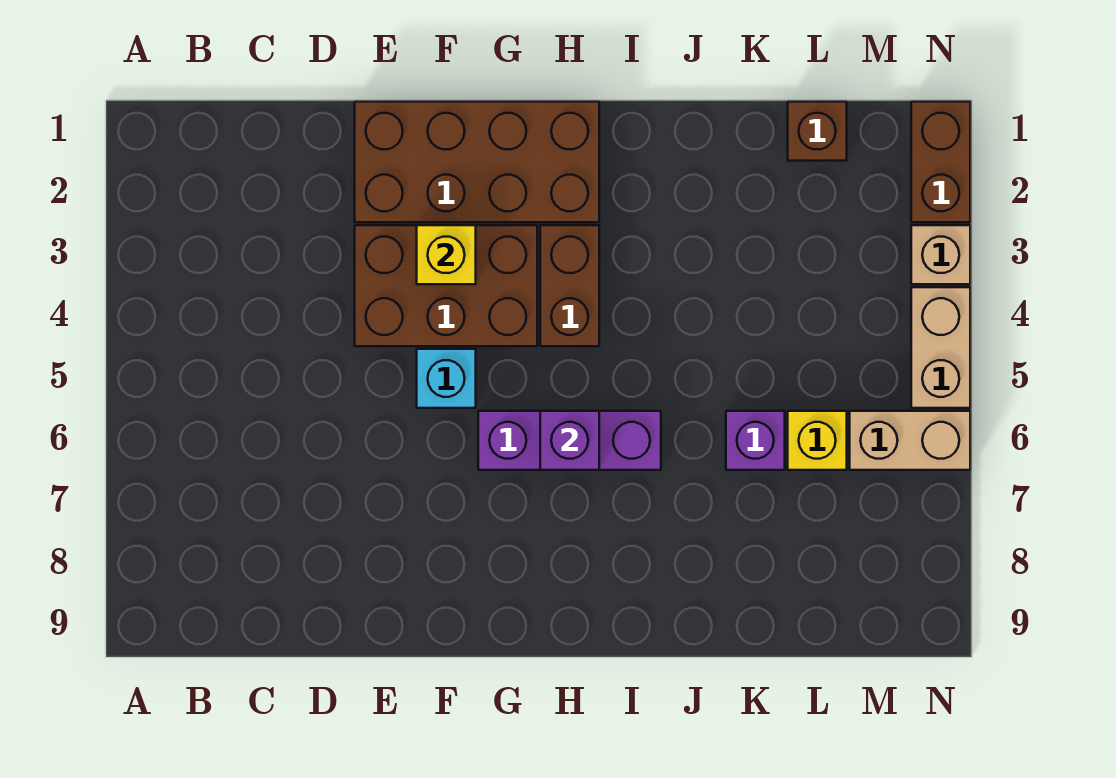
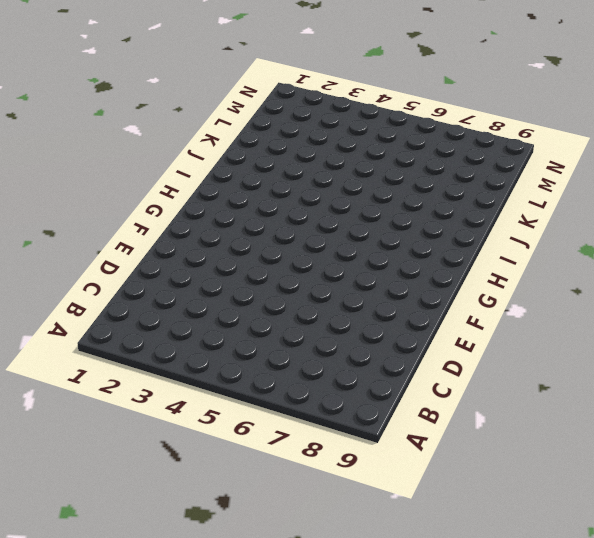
none -> brown 2x4 brick [355,102,599,222]
none -> brown 2x3 brick [355,225,537,346]
none -> cyan 1x1 brick [417,349,476,408]

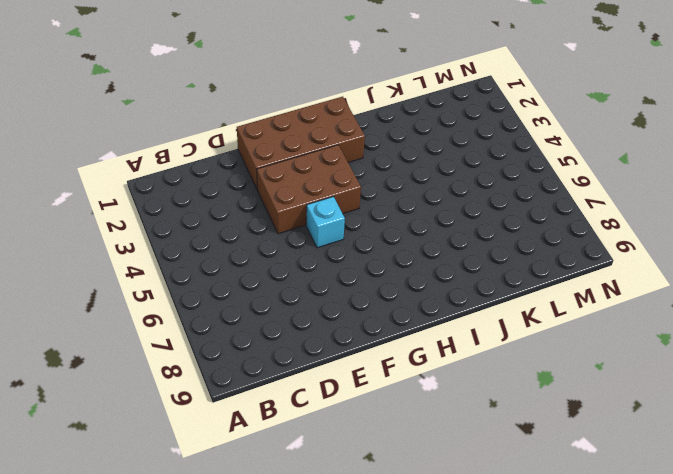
none -> purple 1x3 brick [478,411,661,470]
none -> brown 1x2 brick [540,225,599,346]
none -> purple 1x1 brick [726,411,785,470]

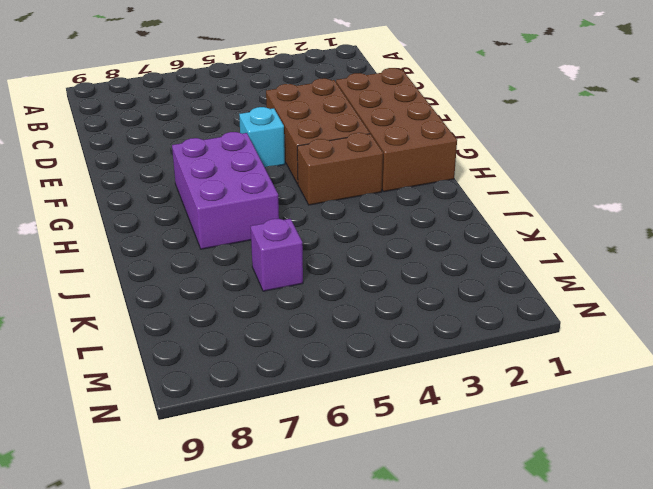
purple 2x3 brick [172,132,279,249] -> purple 1x3 brick [478,411,661,470]
none -> brown 1x1 brick [788,102,847,161]
none -> yellow 1x1 brick [788,411,847,470]
none -> tan 1x2 brick [850,411,970,470]

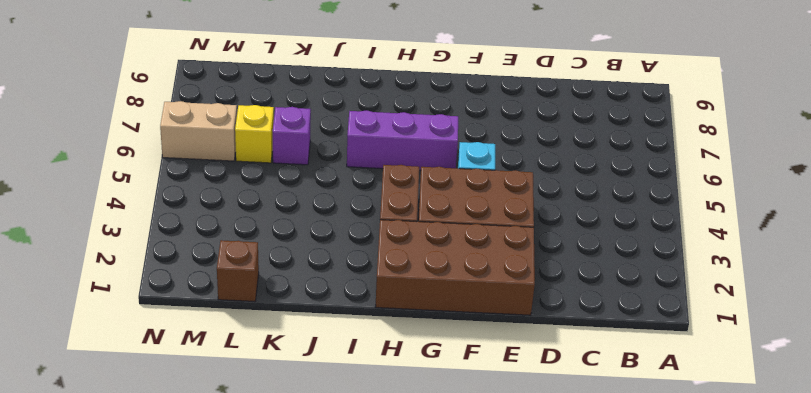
none -> brown 1x2 brick [911,102,970,222]
none -> tan 1x1 brick [911,225,970,284]
none -> tan 1x2 brick [911,287,970,408]

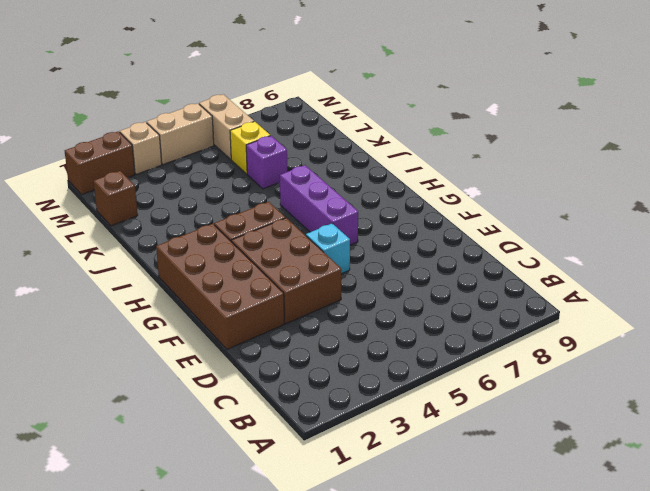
none -> yellow 1x1 brick [417,225,476,284]
none -> purple 1x1 brick [540,411,599,470]

